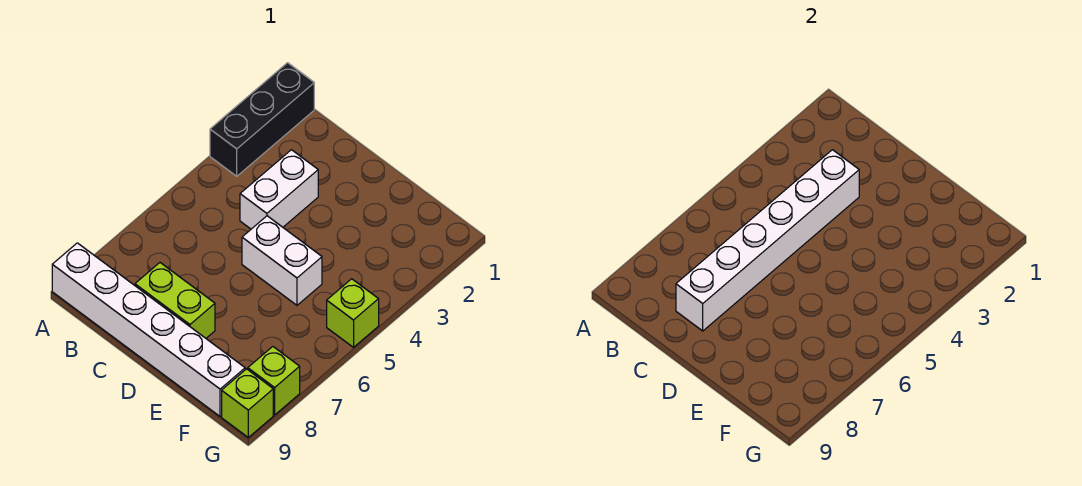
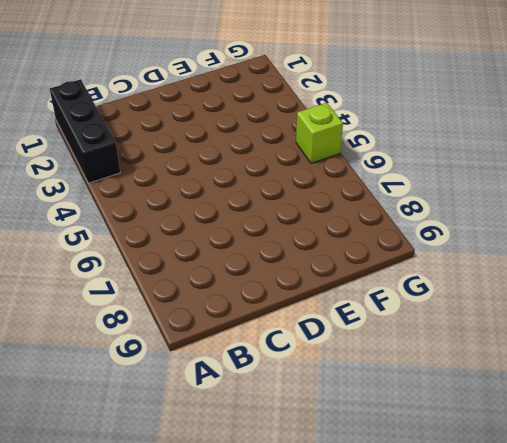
none -> white 1x6 brick [52,243,245,416]
none -> white 1x2 brick [240,150,318,229]

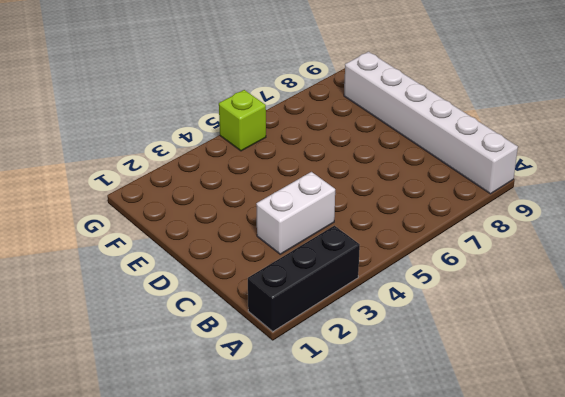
none -> lime 1x2 brick [135,263,215,338]
none -> white 1x2 brick [242,216,322,305]

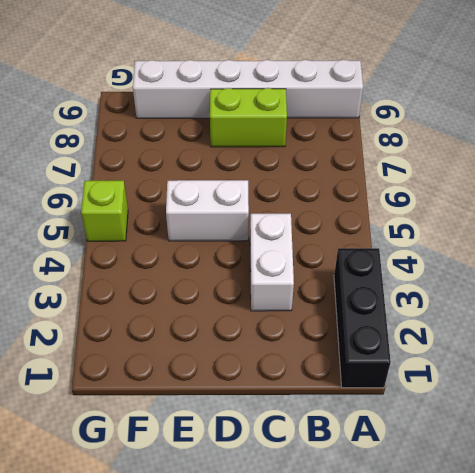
none -> lime 1x1 brick [248,347,300,415]
none -> lime 1x1 brick [222,369,273,437]

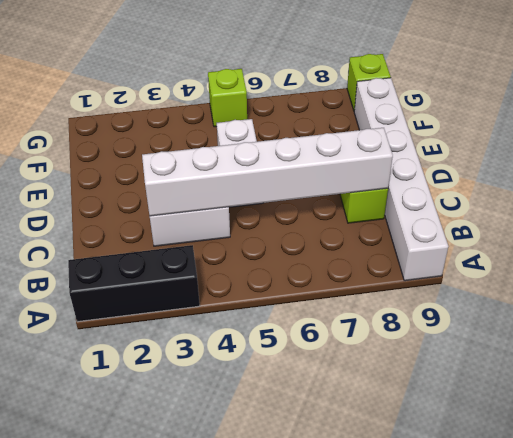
none -> lime 1x1 brick [248,347,300,415]

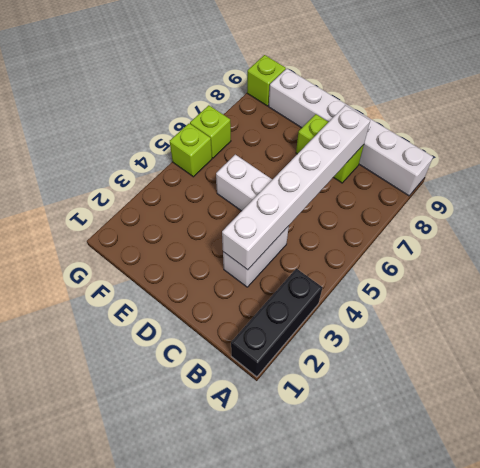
lime 1x1 brick [190,105,231,158] -> lime 1x1 brick moved to [248,347,300,415]

